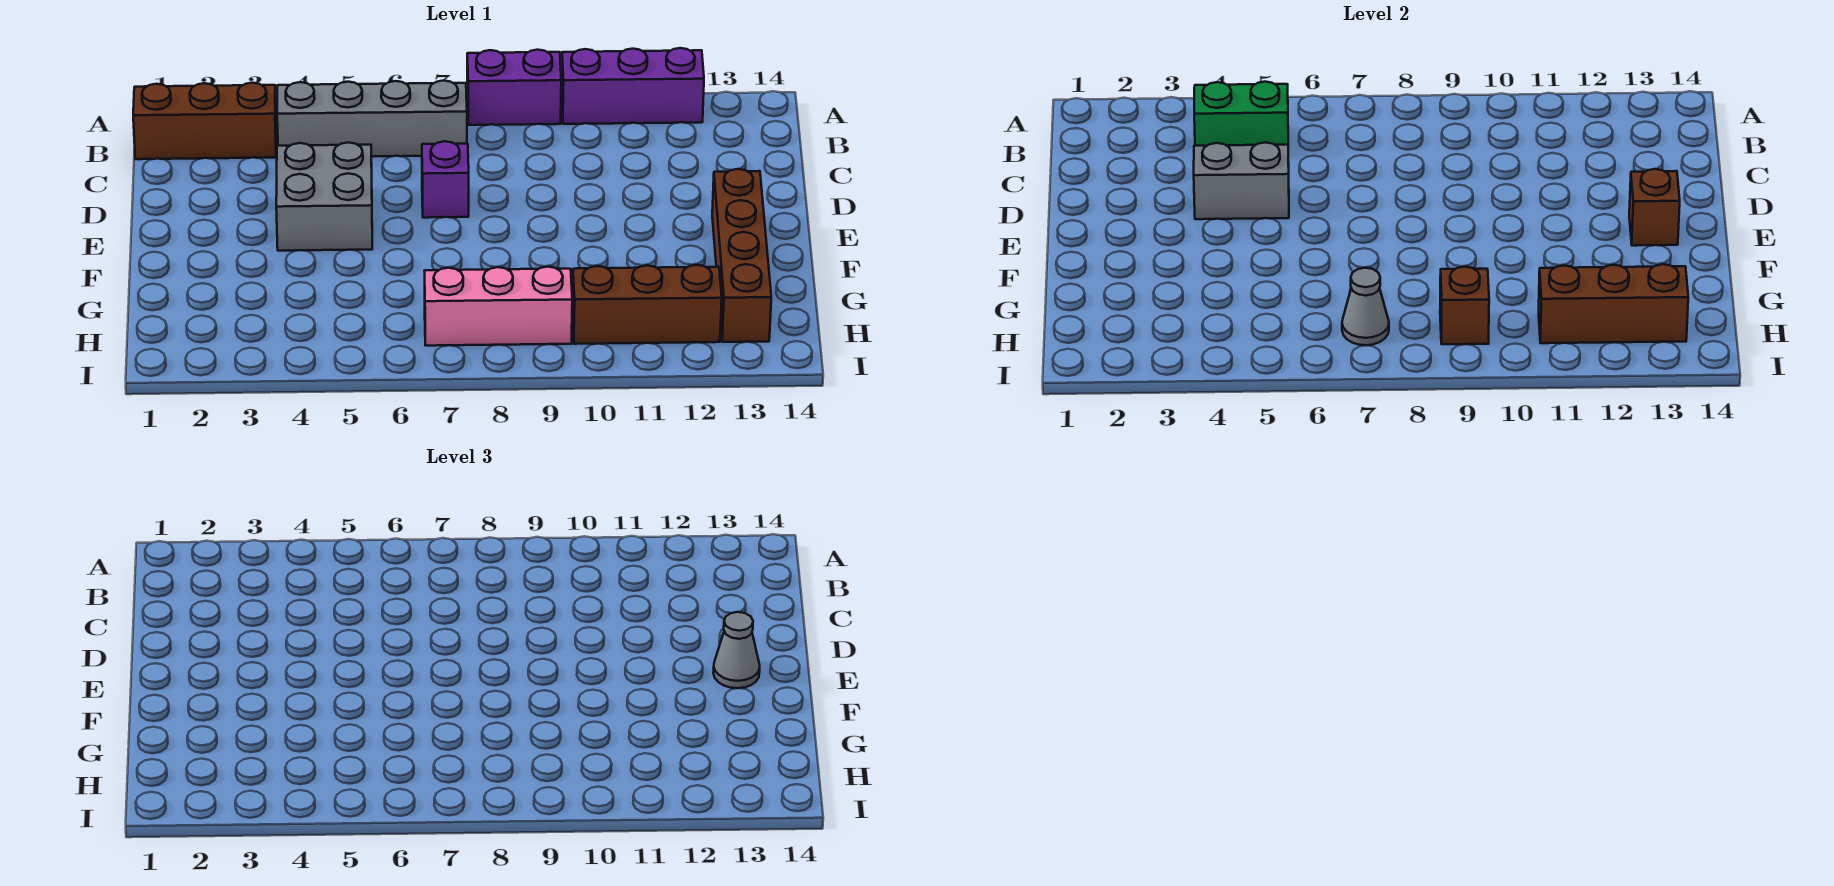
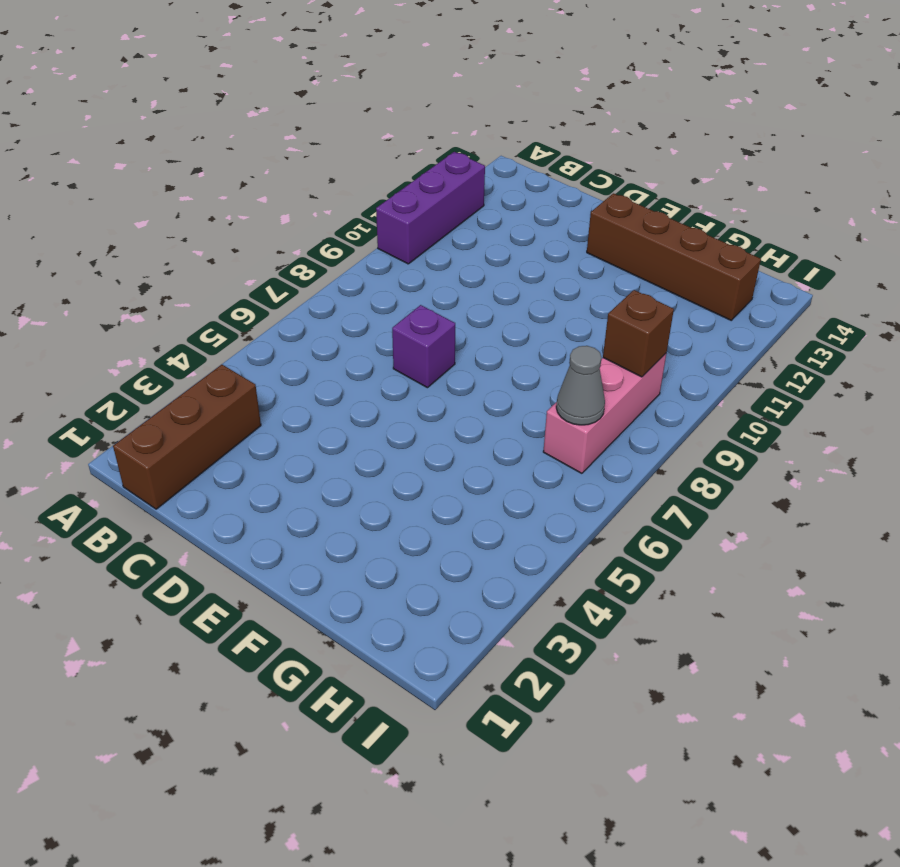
none -> purple 1x2 brick [467,50,561,125]
none -> grey 1x4 brick [277,81,467,157]
none -> grey 2x2 brick [276,142,372,251]

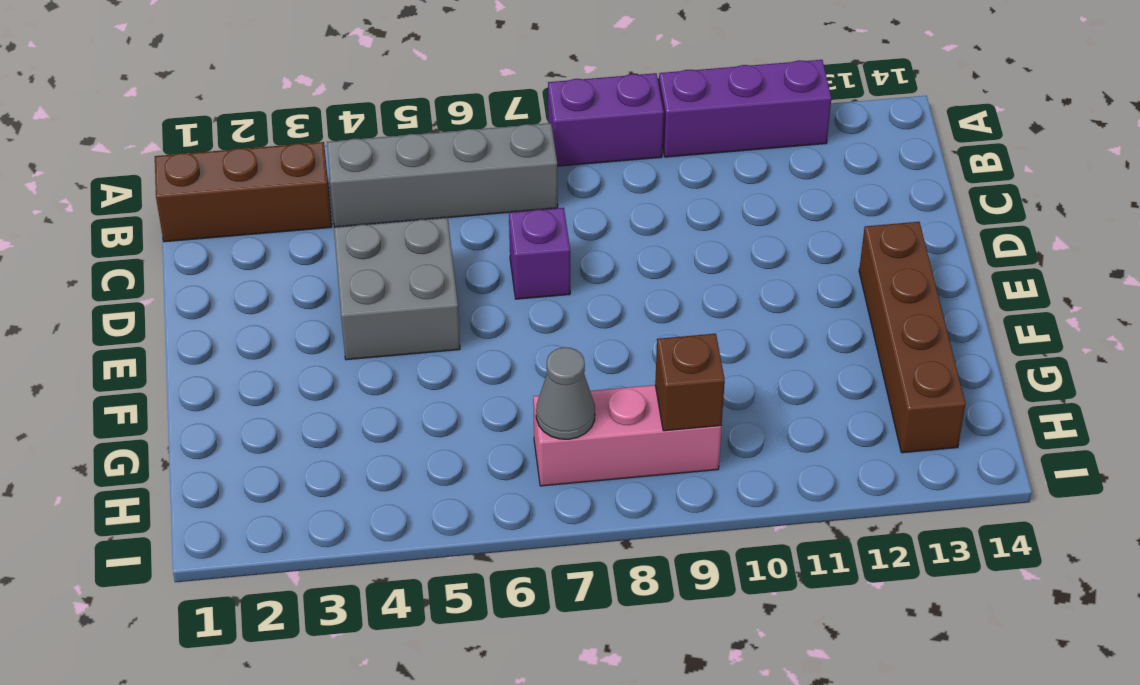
none -> brown 1x3 brick [572,265,722,344]
none -> green 1x2 brick [1194,82,1288,146]
none -> grey 1x2 brick [1194,142,1289,219]

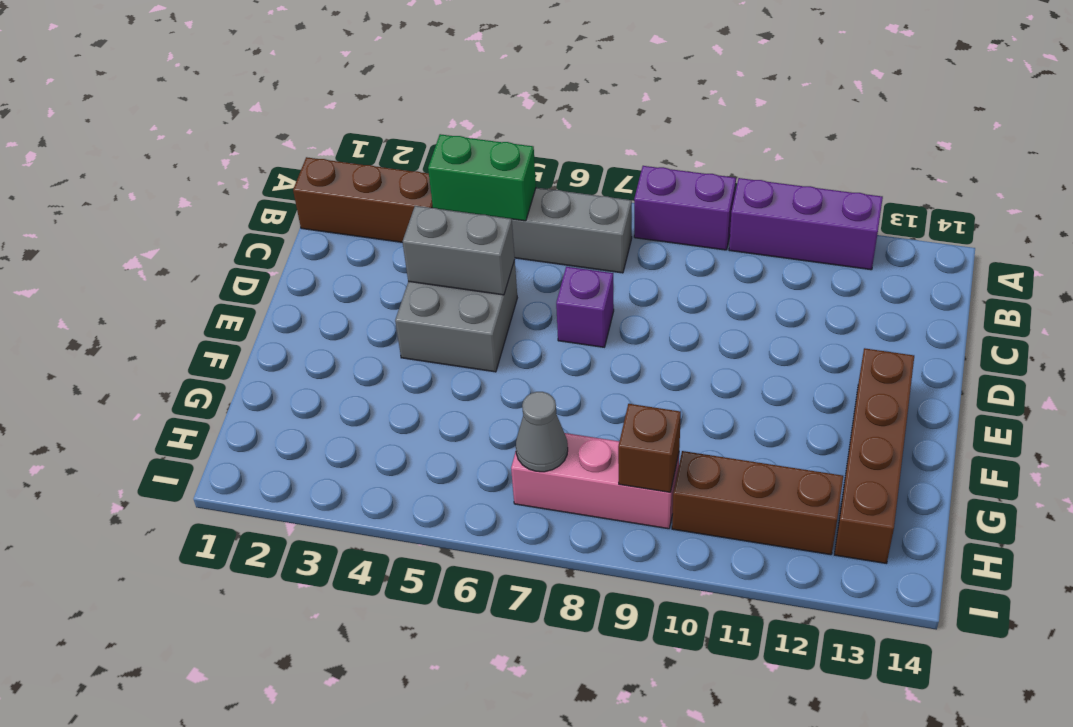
none -> brown 1x1 brick [1629,169,1680,246]
none -> brown 1x3 brick [1539,264,1688,343]
none -> grey 1x1 cone [713,612,760,688]

